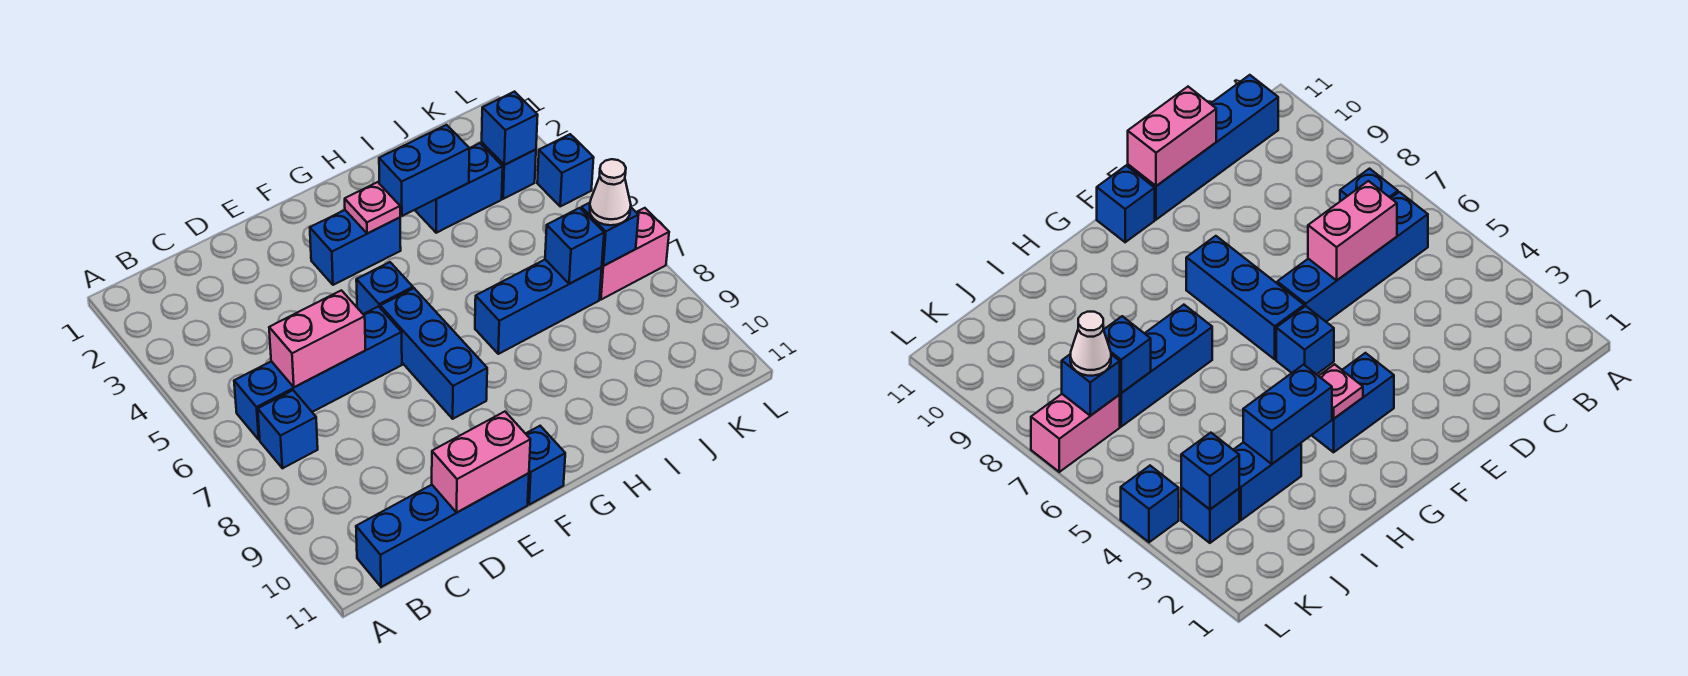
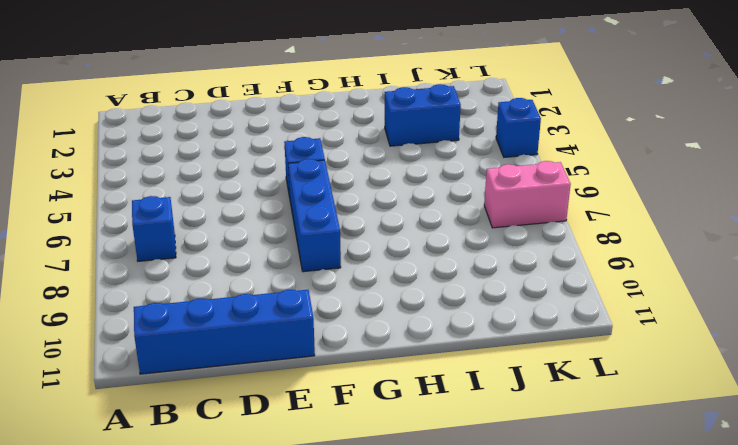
none -> blue 1x4 brick [234,307,402,440]
none -> blue 1x2 brick [310,210,401,285]
none -> blue 1x1 brick [526,426,565,505]

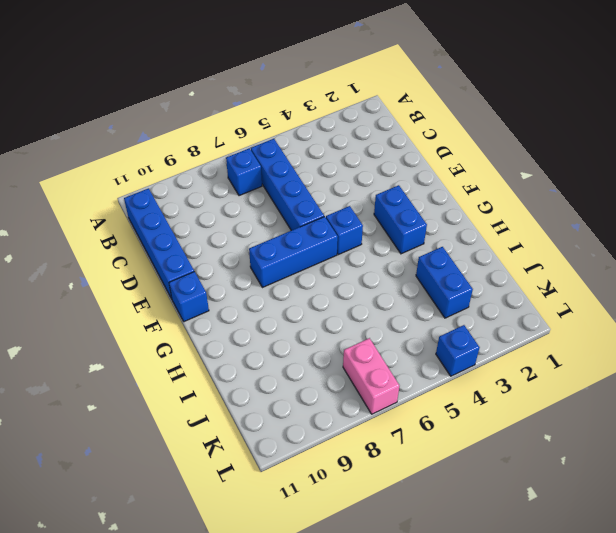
none -> blue 1x3 brick [475,260,602,354]
none -> blue 1x1 brick [482,143,536,199]
none -> pink 1x2 brick [269,290,366,387]

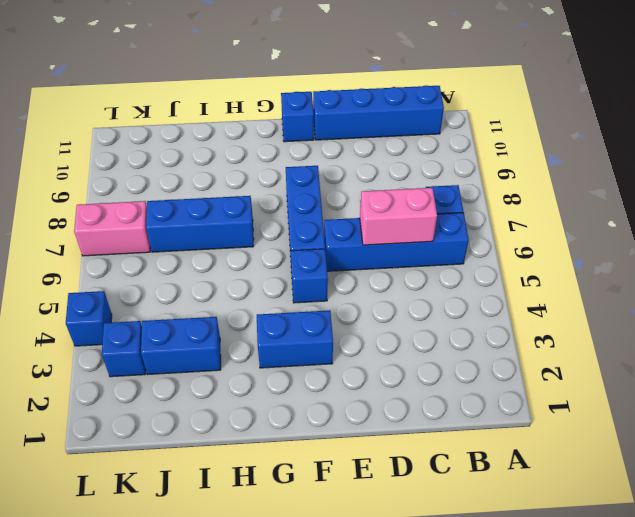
none -> pink 1x2 brick [432,412,530,512]
none -> pink 1x1 plate [345,182,400,234]
none -> blue 1x2 brick [379,125,470,216]

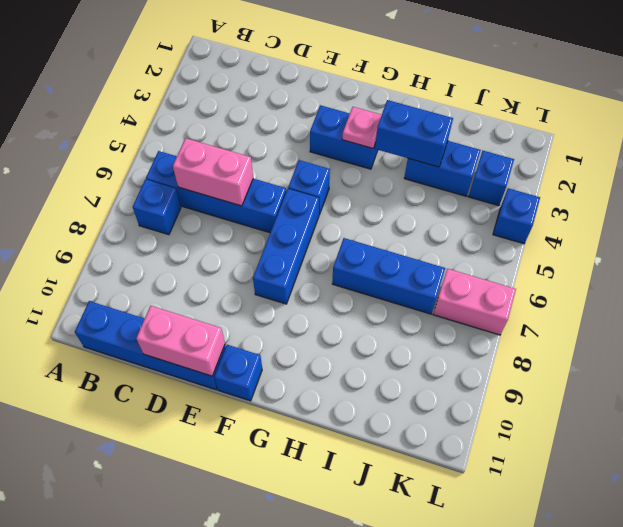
none -> blue 1x1 brick [545,208,604,284]
none -> blue 1x1 brick [482,92,538,165]
none -> blue 1x1 brick [581,203,638,266]

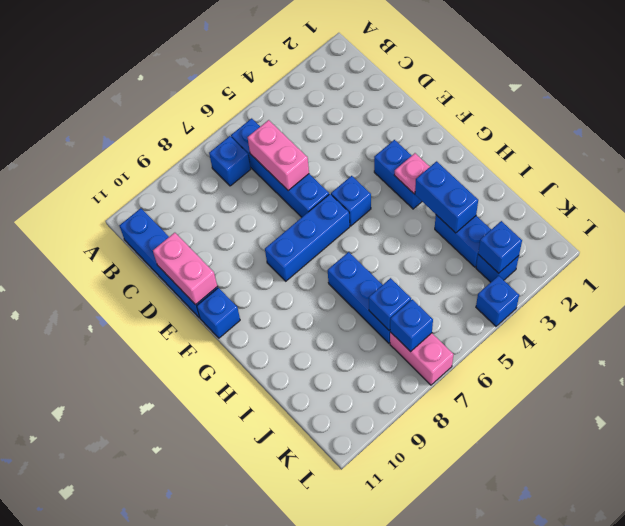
none -> white 1x1 cone [590,159,631,225]

